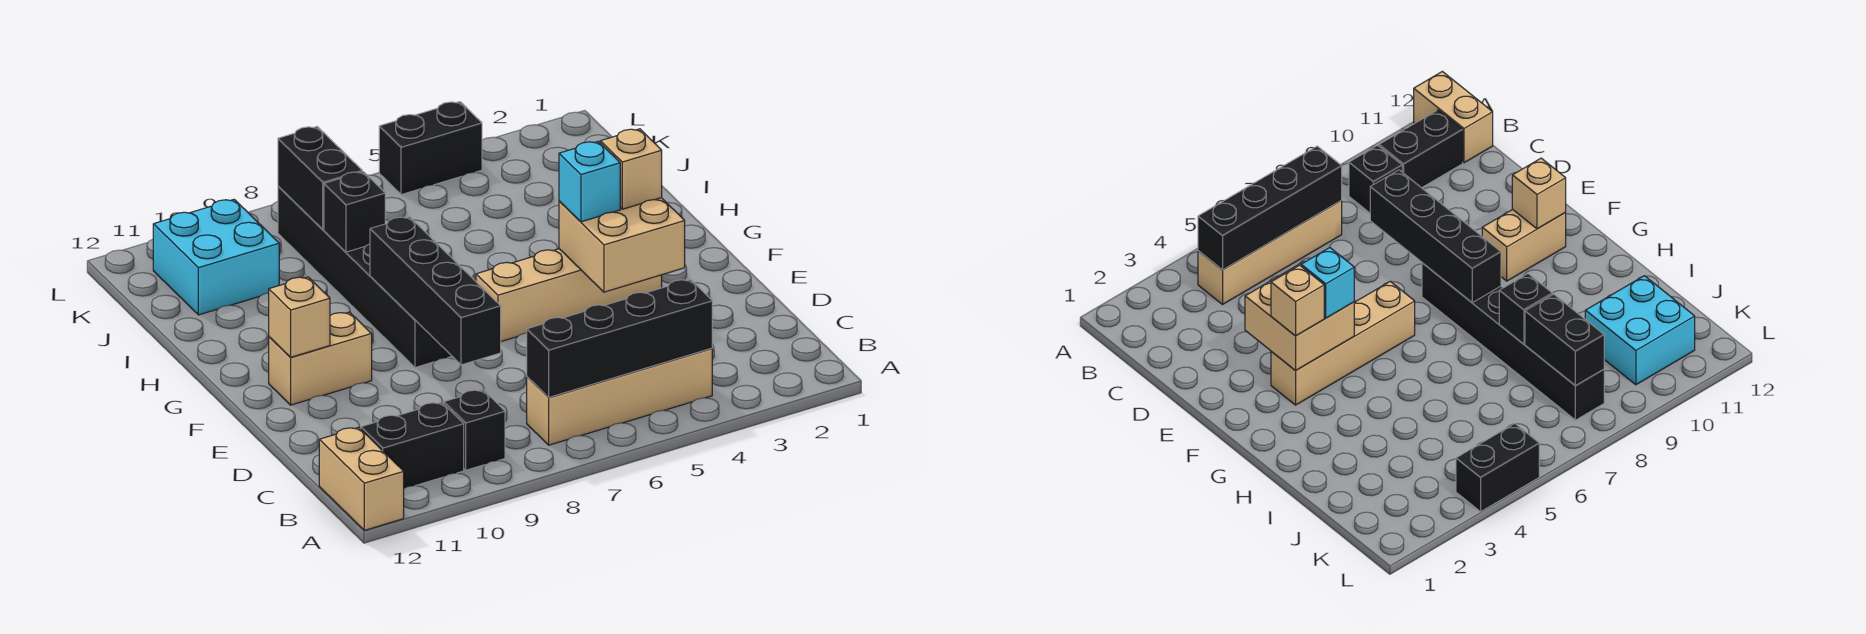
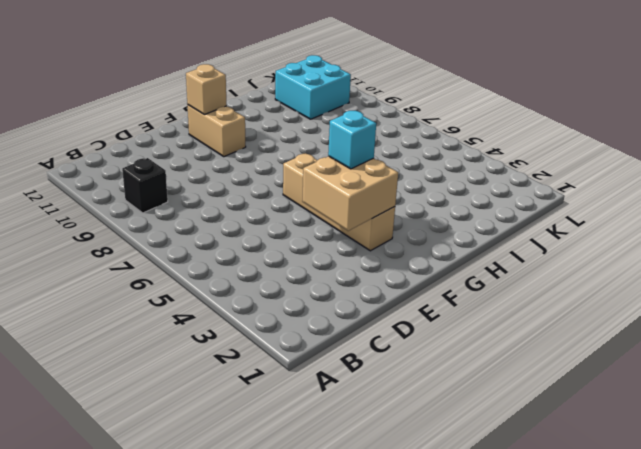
none -> tan 1x2 brick [319,427,404,530]
none -> tan 1x4 brick [527,348,712,445]
none -> black 1x2 brick [361,402,464,488]

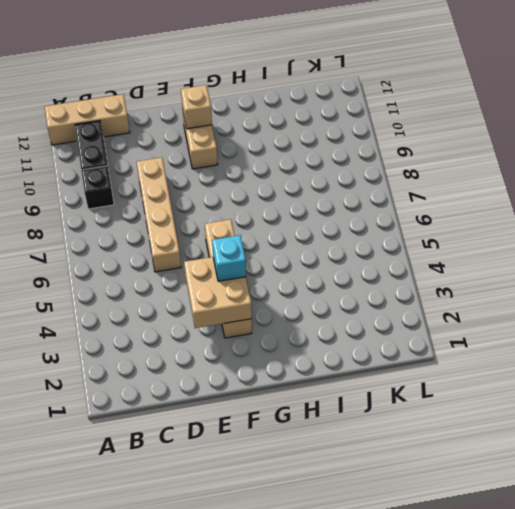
tan 1x3 brick [45,94,130,145] -> tan 1x2 brick [319,427,404,530]
tan 1x4 brick [137,157,181,272] -> tan 1x4 brick moved to [527,348,712,445]
none -> black 1x6 brick [278,186,452,368]
none -> cyan 2x2 brick [153,199,279,315]
none -> black 1x2 brick [379,102,482,195]

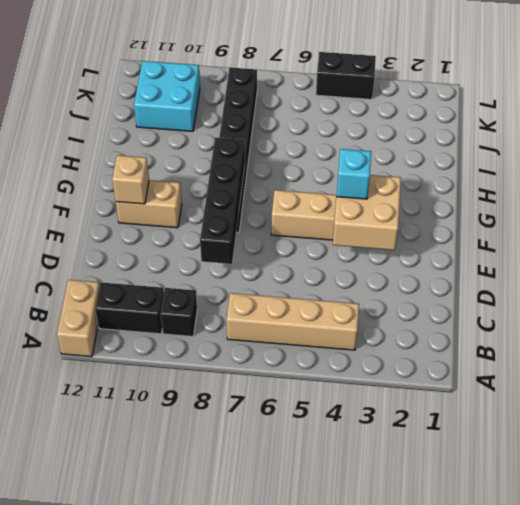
none -> black 1x4 brick [527,279,712,397]
none -> black 1x1 brick [324,172,385,252]
none -> black 1x2 brick [278,127,362,229]

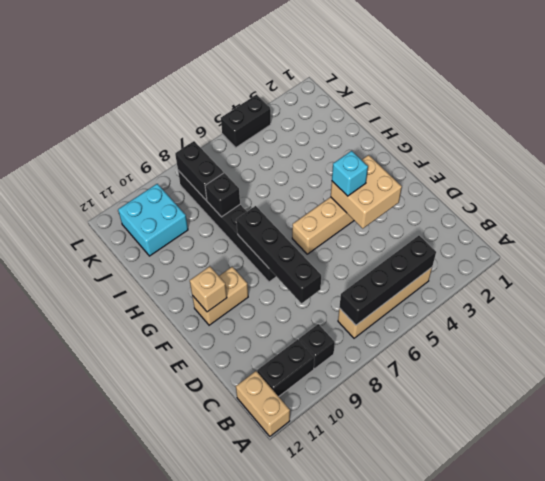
none -> tan 1x1 brick [600,129,662,209]

